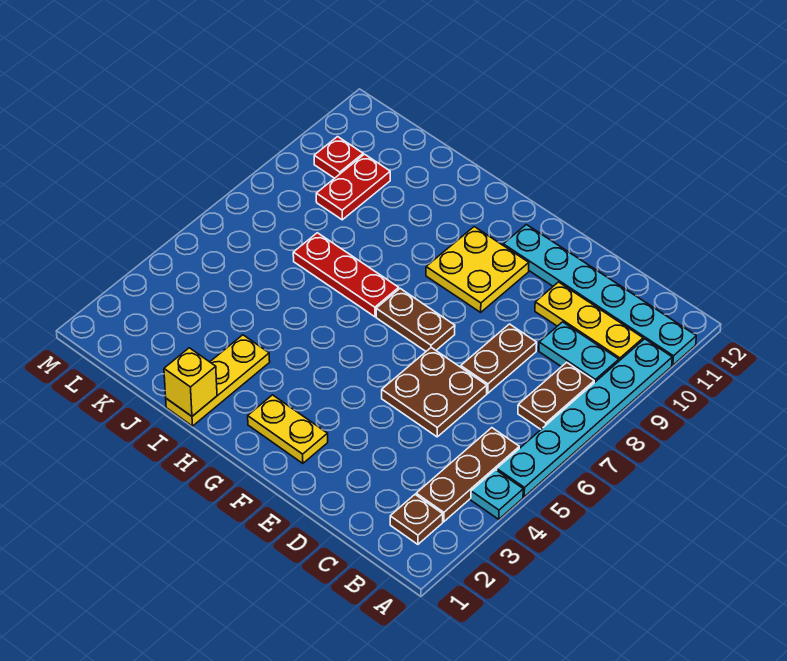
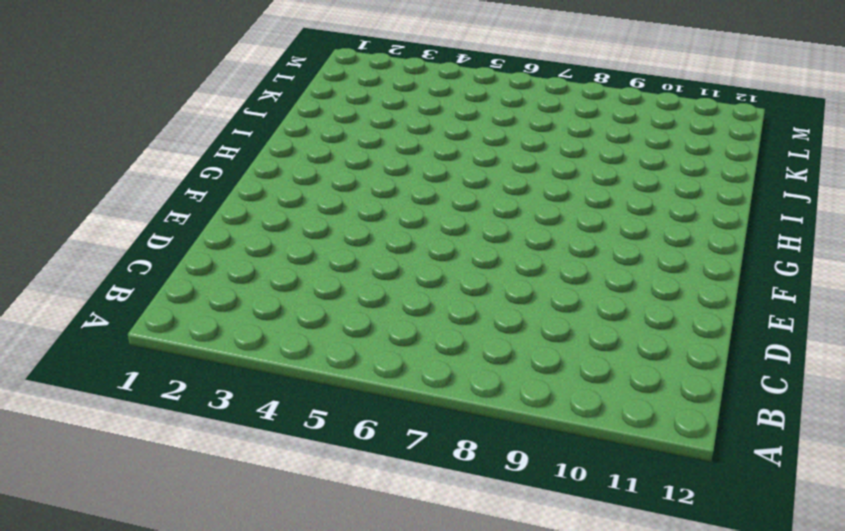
none -> cyan 1x1 plate [471,470,523,519]
none -> cyan 1x6 plate [497,339,672,497]
none -> cyan 1x6 plate [503,225,696,365]

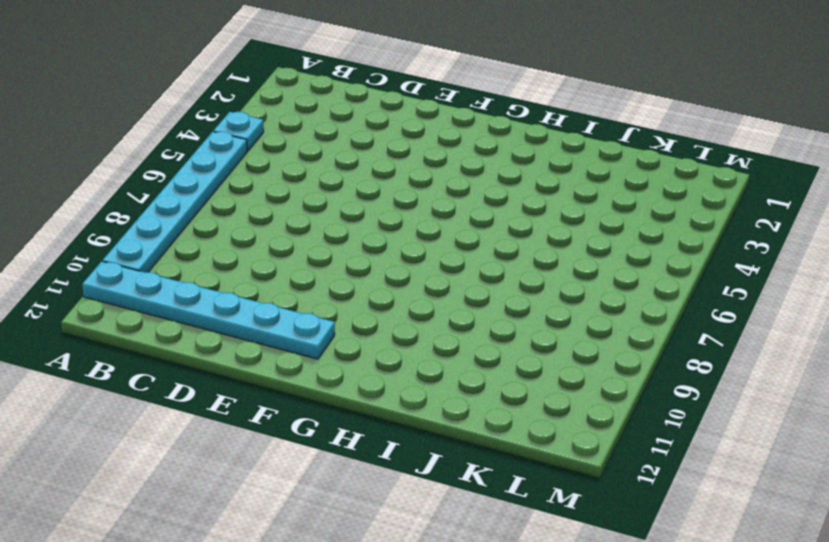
none -> brown 1x1 plate [390,495,443,544]
none -> brown 1x3 plate [416,428,519,522]
none -> brown 1x2 plate [518,362,594,429]

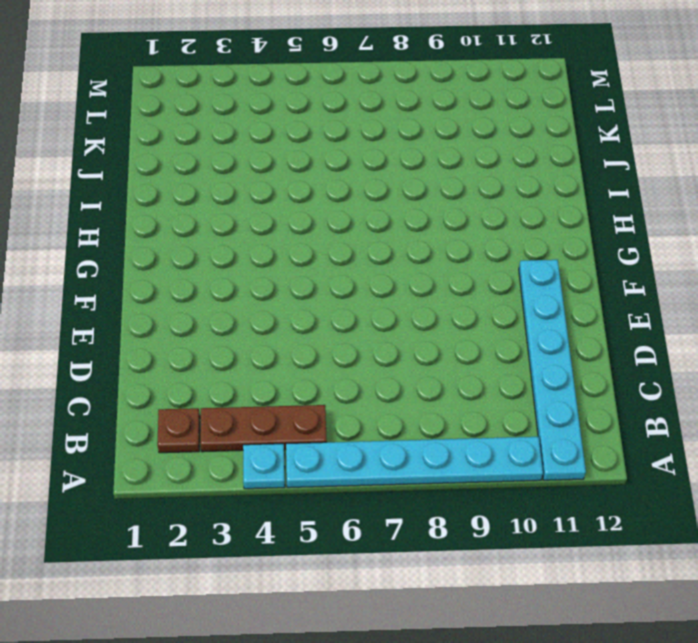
none -> brown 1x2 plate [518,362,594,429]
none -> cyan 1x2 plate [539,322,619,383]
none -> yellow 1x3 plate [535,282,643,361]

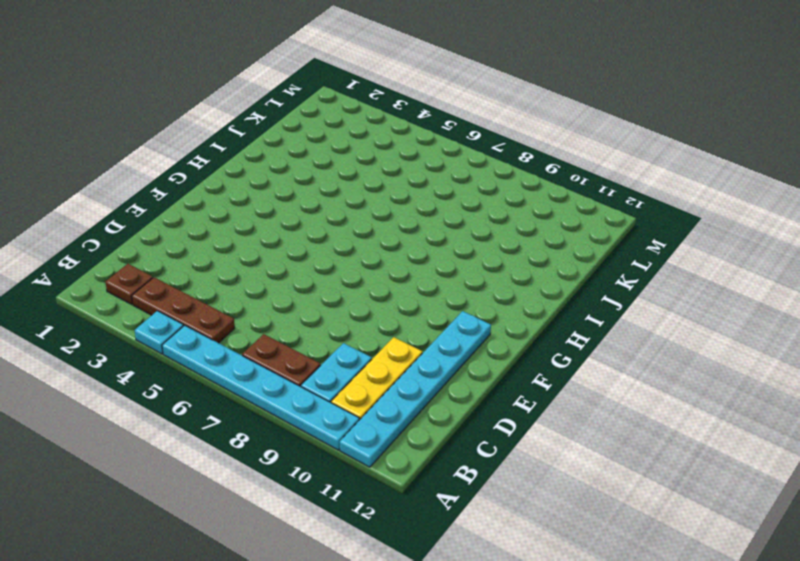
none -> brown 2x2 plate [382,348,487,437]
none -> brown 1x2 plate [461,324,537,393]
none -> yellow 1x2 plate [248,395,328,463]

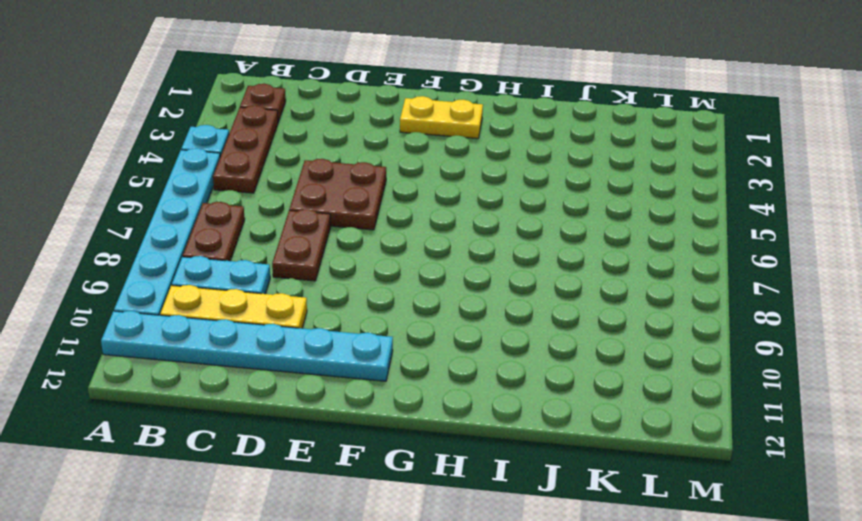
none -> brown 1x2 plate [376,289,455,351]
none -> yellow 2x2 plate [426,227,529,312]
none -> red 1x3 plate [293,233,399,317]

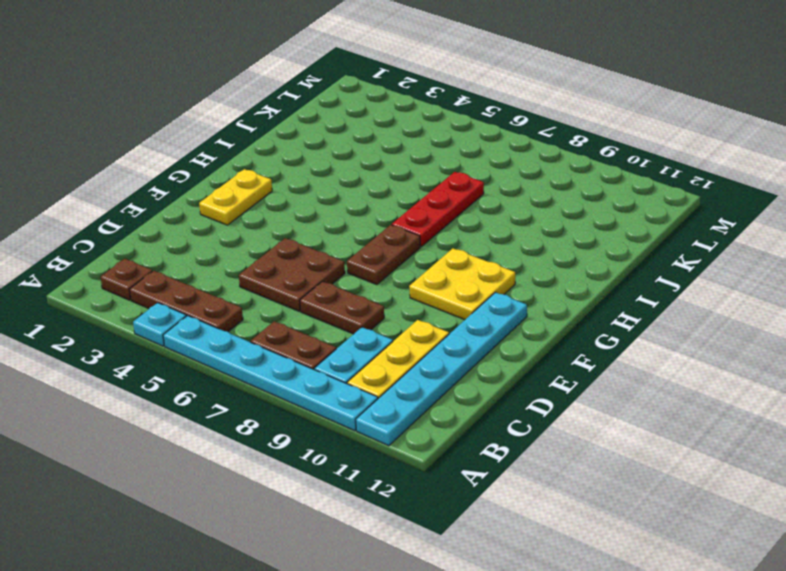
none -> yellow 1x3 plate [166,335,270,426]
none -> red 1x2 plate [316,154,390,220]
none -> red 1x1 plate [314,137,363,178]

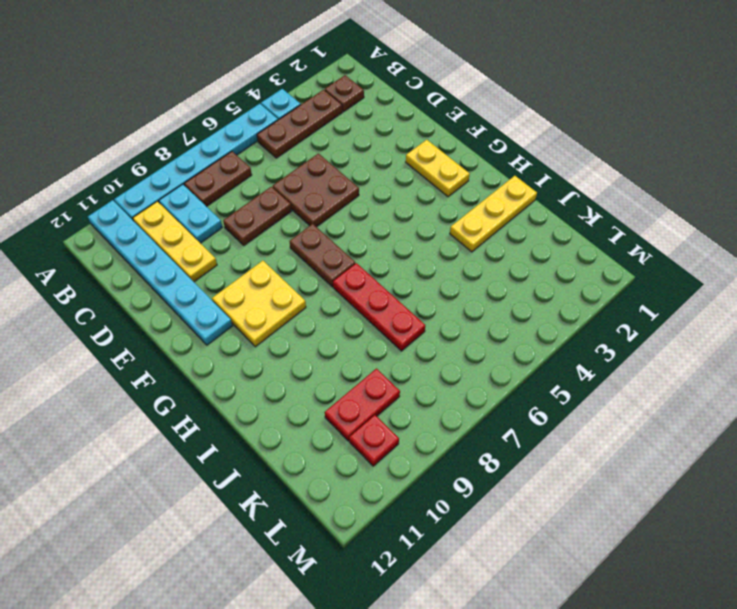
none -> yellow 1x1 brick [164,348,217,416]

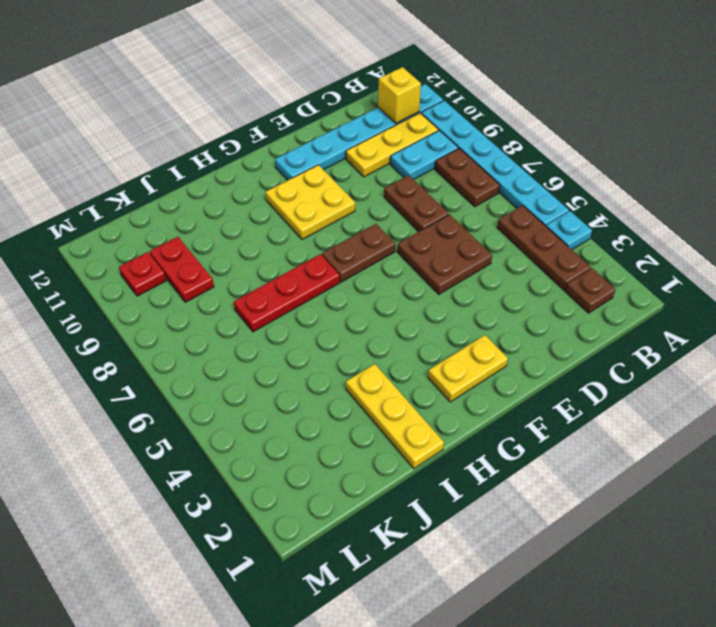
yellow 1x1 brick [378,67,421,123] -> yellow 1x1 brick moved to [164,348,217,416]

